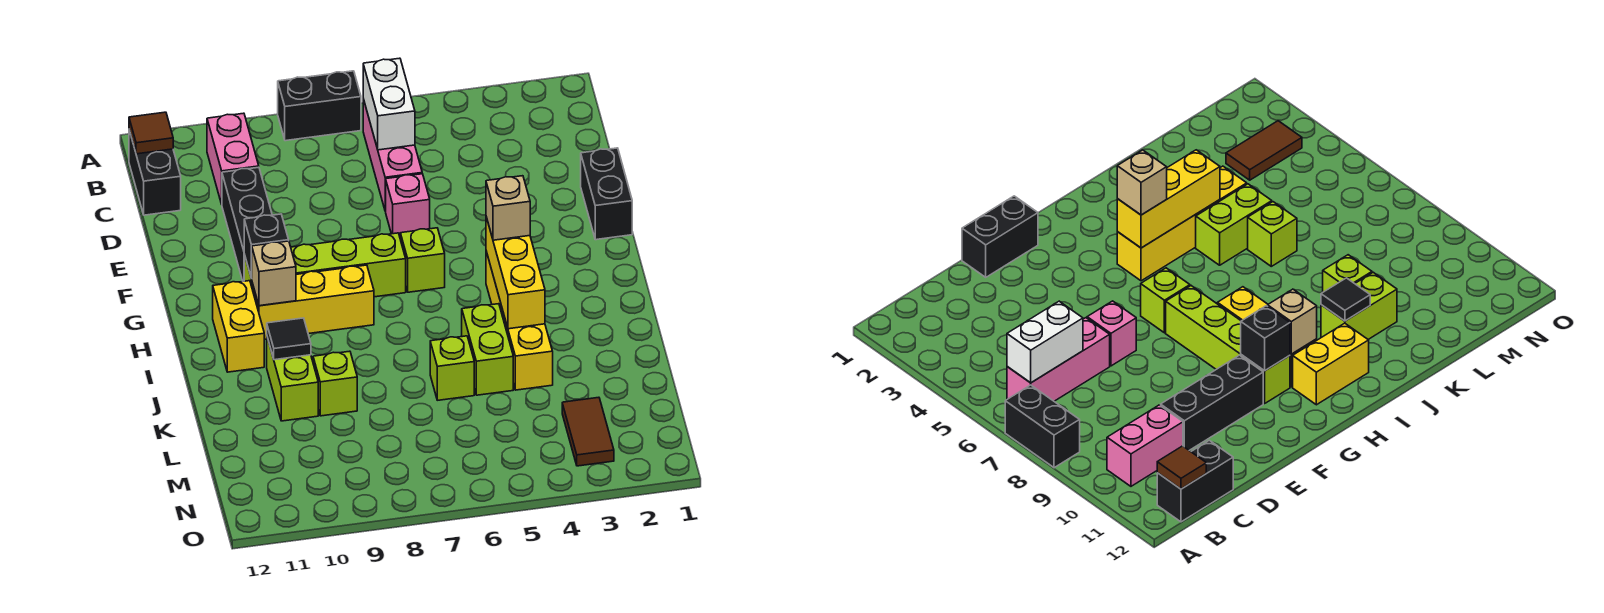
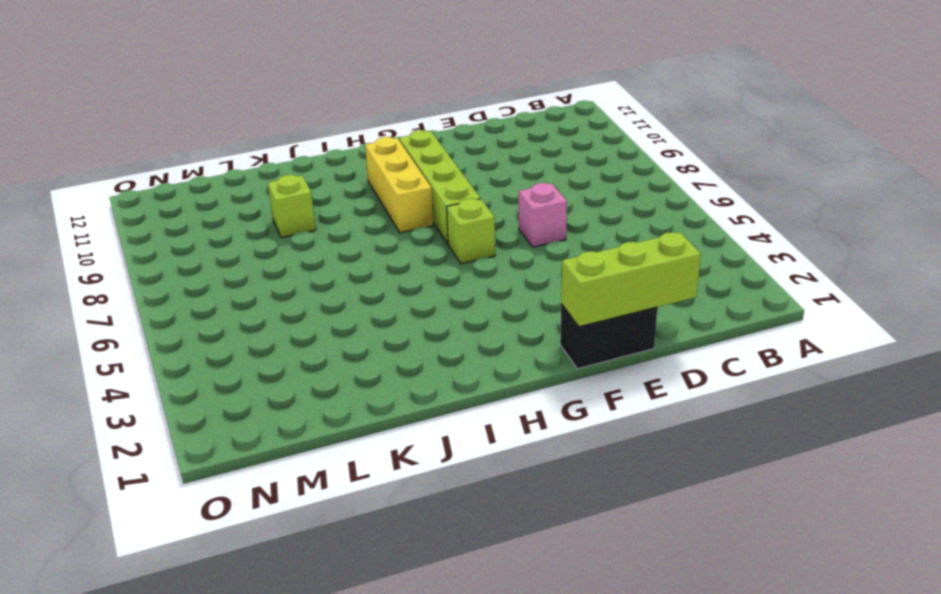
lime 1x3 brick [561,232,701,327] -> none
none -> black 1x2 brick [278,71,361,141]
none -> pink 1x3 brick [363,99,422,211]
none -> pink 1x2 brick [207,113,259,204]

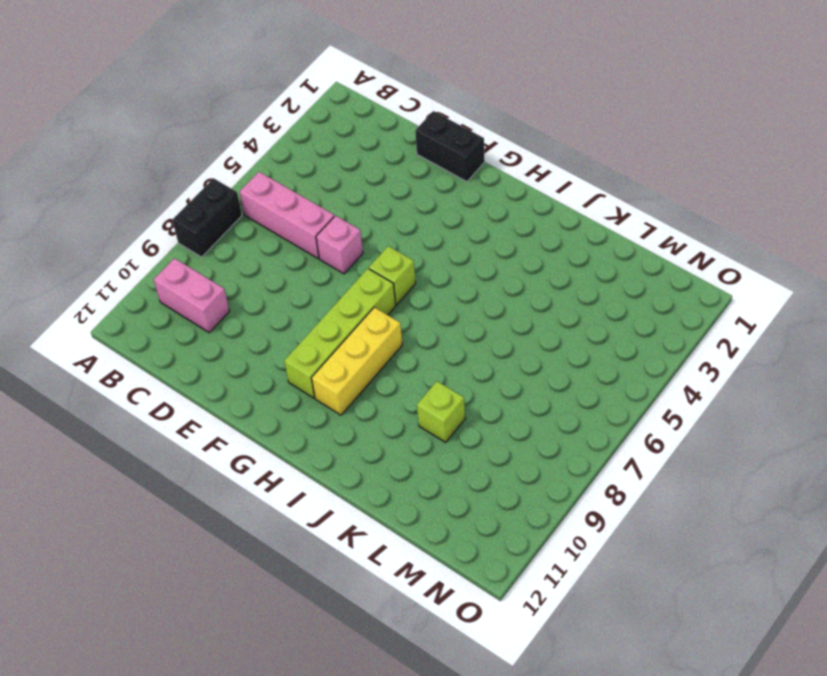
none -> black 1x2 brick [129,130,181,215]
none -> black 1x3 brick [222,167,272,281]
none -> yellow 1x4 brick [486,251,553,390]

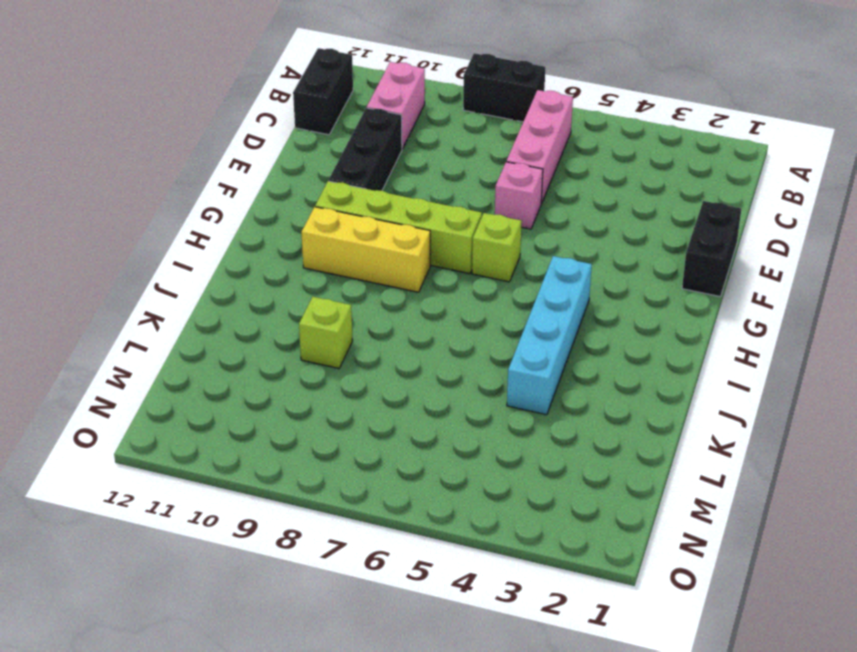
cyan 1x4 brick [507,256,592,415] -> yellow 1x4 brick [486,251,553,390]
none -> yellow 1x2 brick [213,281,264,372]
none -> lime 1x2 brick [462,304,513,395]
none -> lime 1x2 brick [267,337,318,421]

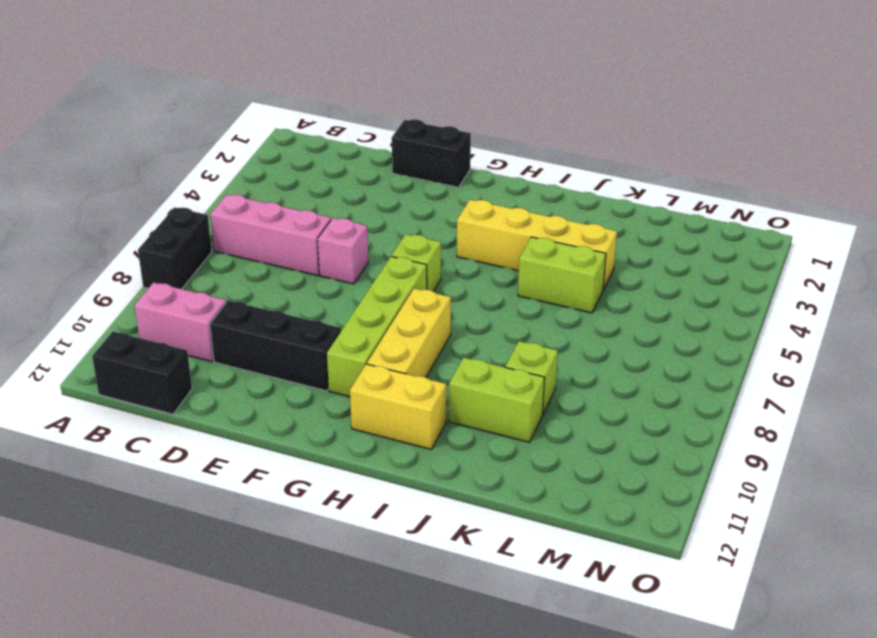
none -> lime 1x1 brick [430,336,474,400]
none -> brown 1x2 tile [562,397,614,466]
none -> white 1x2 brick [363,58,415,150]

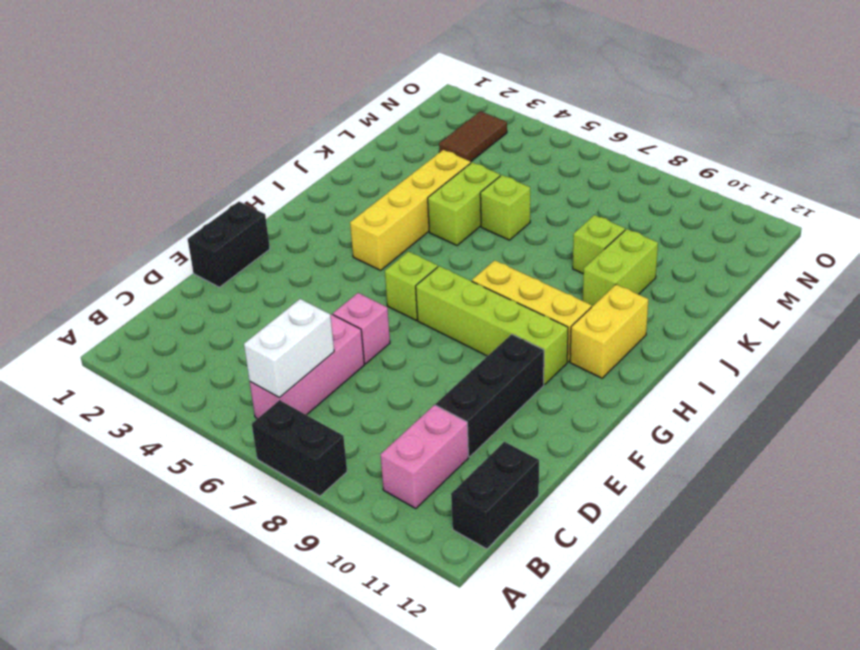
none -> brown 1x1 tile [129,112,173,154]
none -> black 1x1 brick [244,214,289,278]
none -> yellow 1x3 brick [486,217,545,329]

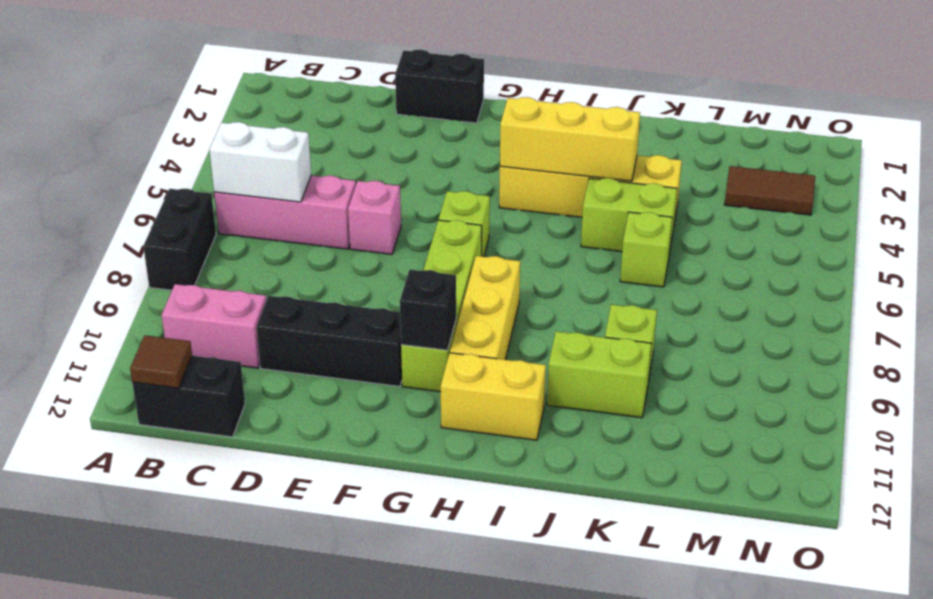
none -> tan 1x1 brick [251,241,296,306]
none -> black 1x1 tile [267,318,311,360]
none -> tan 1x1 brick [486,176,530,240]

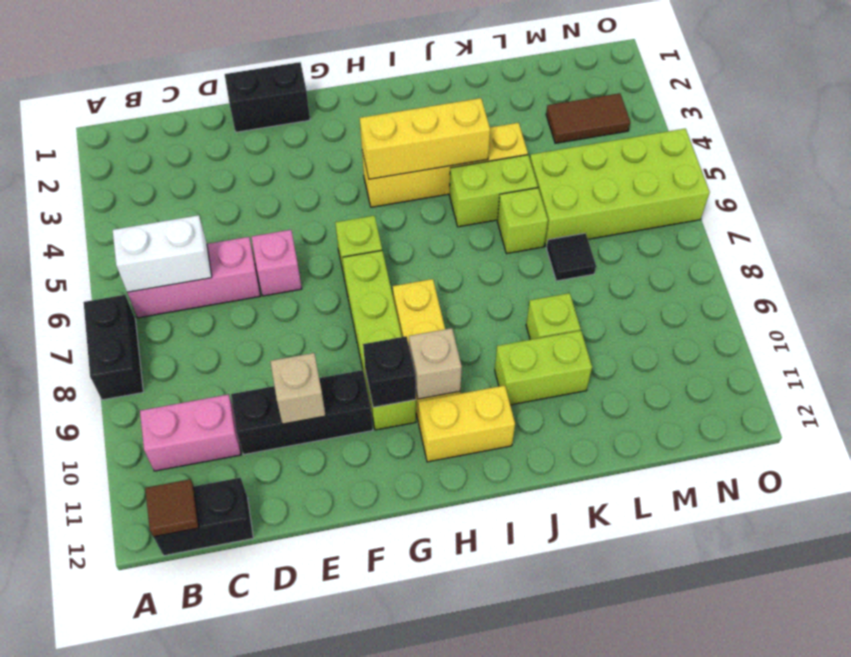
tan 1x1 brick [270,353,326,424] -> tan 1x1 brick moved to [486,176,530,240]
lime 2x4 brick [530,129,710,247] -> none
black 1x1 tile [546,233,596,281] -> black 1x1 tile moved to [267,318,311,360]

